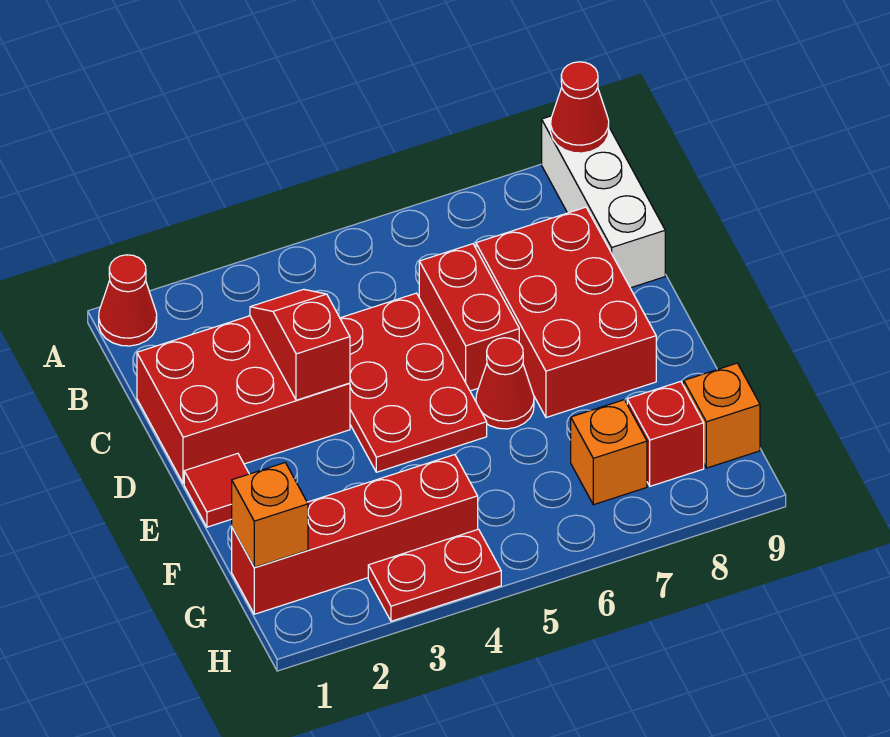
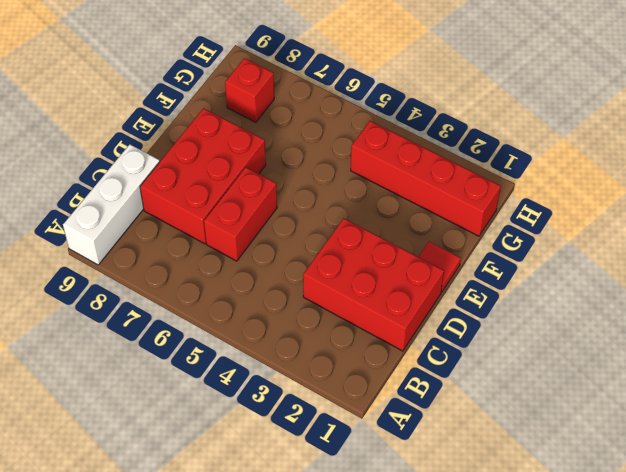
none -> red 1x1 cone [99,255,157,346]
none -> red 2x3 plate [340,293,487,472]
none -> red 1x1 cone [476,338,534,429]

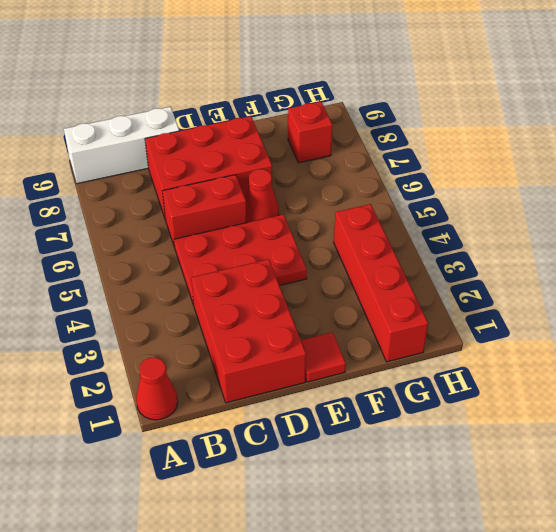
none -> orange 1x1 brick [571,400,647,505]
none -> orange 1x1 brick [684,363,760,468]
none -> red 1x2 plate [368,529,501,621]

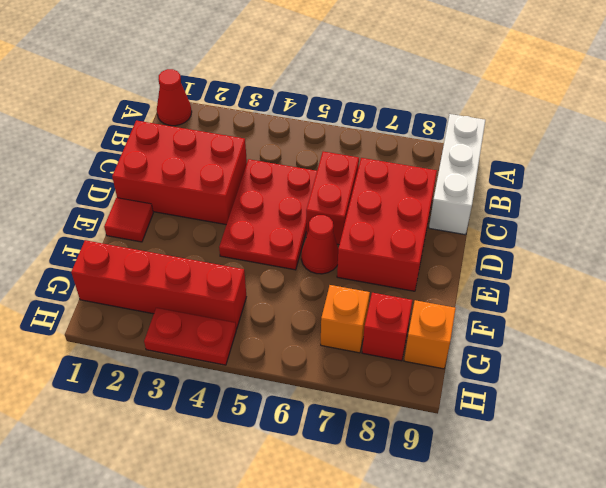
none -> red 1x1 cone [551,62,609,153]
none -> red 1x2 slope [250,289,350,400]
none -> orange 1x1 brick [232,463,308,567]

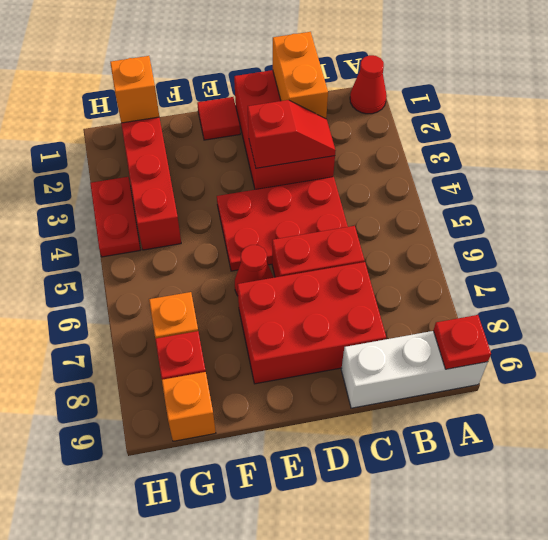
red 1x1 plate [433,315,491,369] -> red 1x1 cone [551,62,609,153]
orange 1x2 brick [273,32,328,119] -> none

